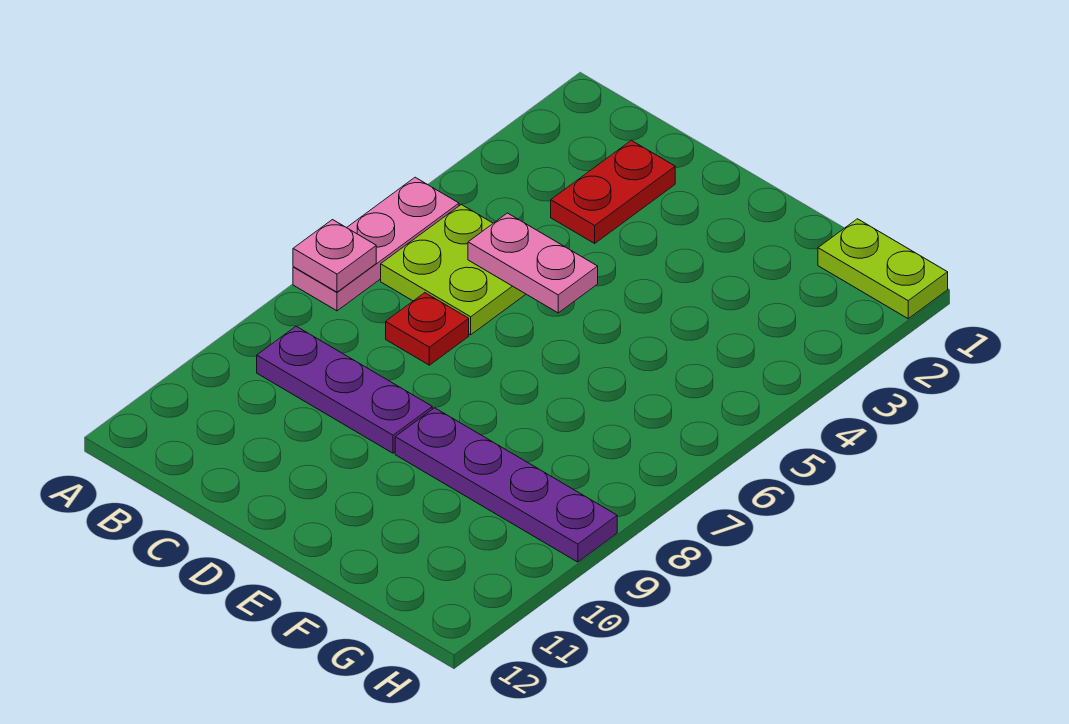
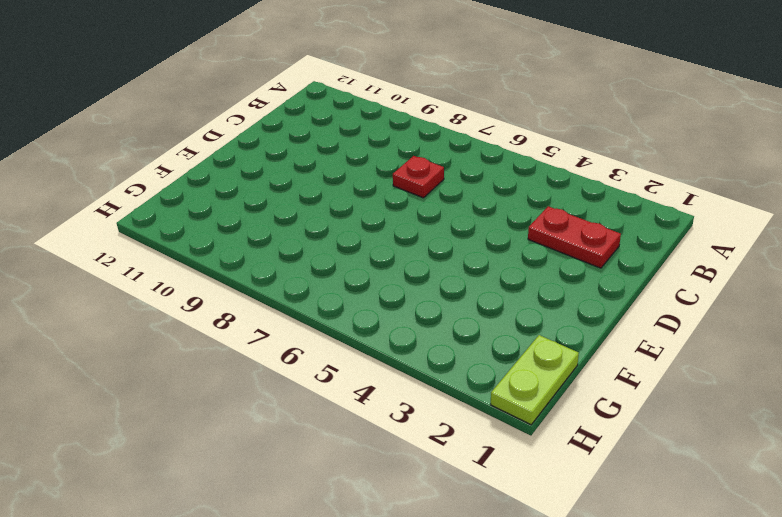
none -> pink 1x3 plate [293,177,459,311]
none -> lime 2x2 plate [381,204,526,335]

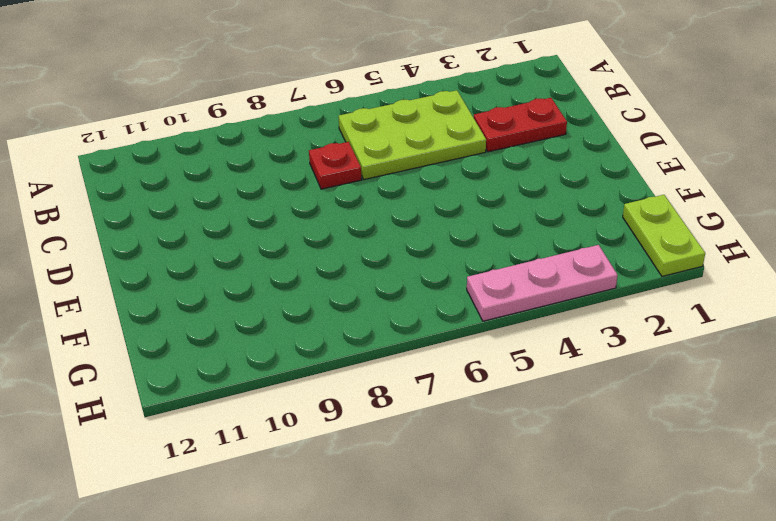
lime 2x3 plate [339,90,486,180] -> lime 2x2 plate [381,204,526,335]
pink 1x3 plate [467,245,618,321] -> pink 1x3 plate moved to [293,177,459,311]
none -> purple 1x3 plate [257,326,432,453]
none -> purple 1x4 plate [395,408,617,562]

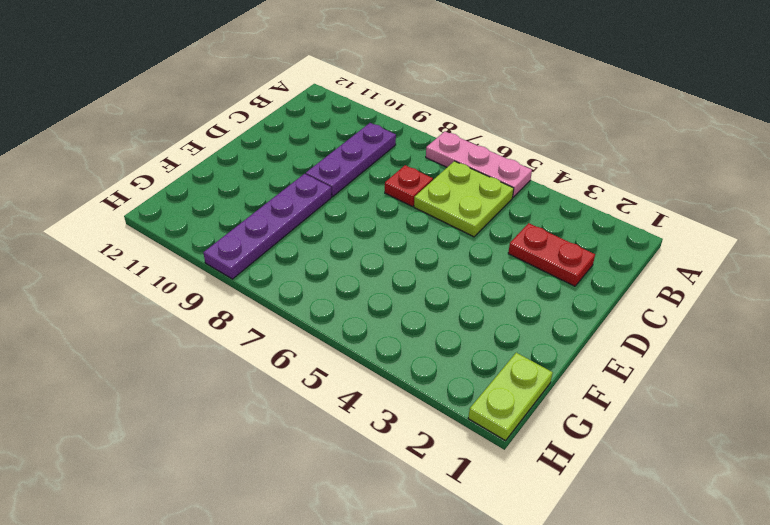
none -> pink 1x1 plate [293,220,376,292]
none -> pink 1x2 plate [468,213,598,313]

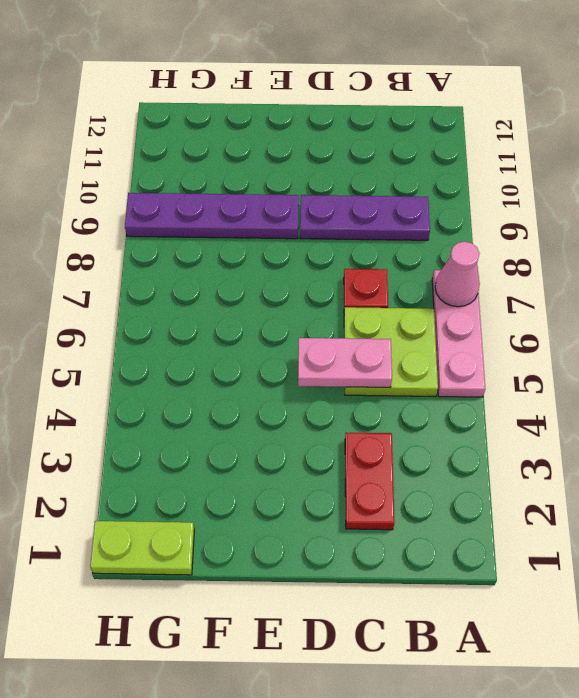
pink 1x1 cone [435,242,480,307] -> pink 1x1 plate [293,220,376,292]

